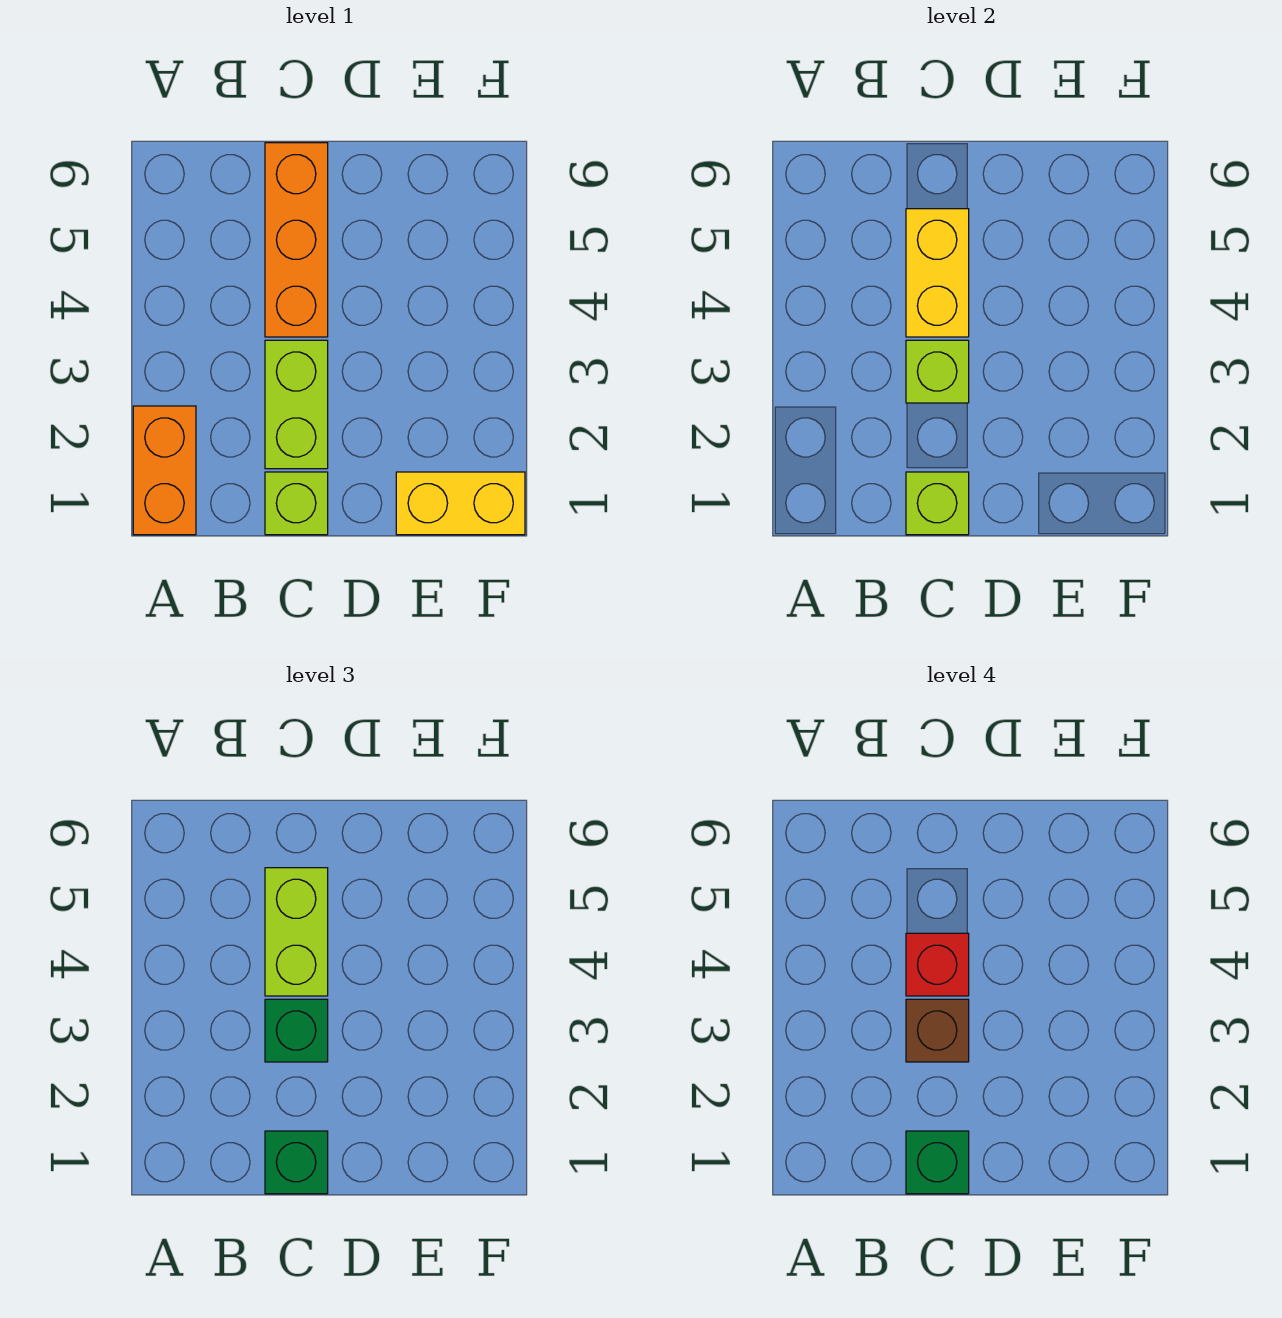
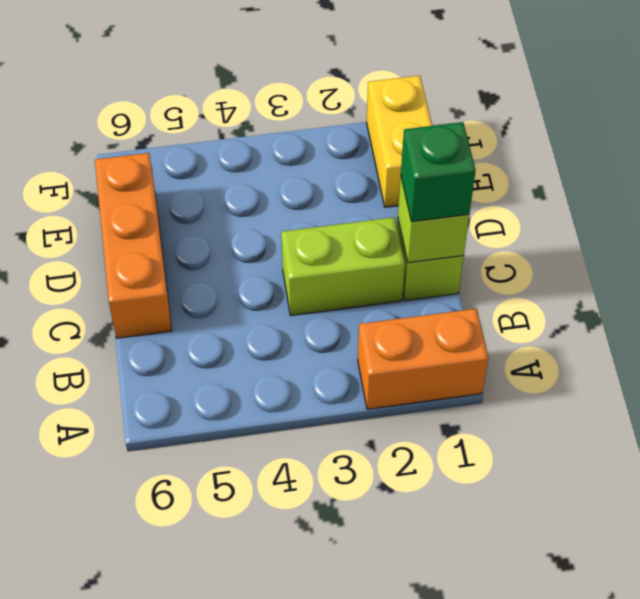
orange 1x3 brick [95,153,172,338] -> orange 1x3 brick turned to [265,143,328,337]
none -> lime 1x1 brick [906,340,969,403]
none -> yellow 1x2 brick [906,209,969,337]
none -> green 1x1 brick [265,999,328,1062]

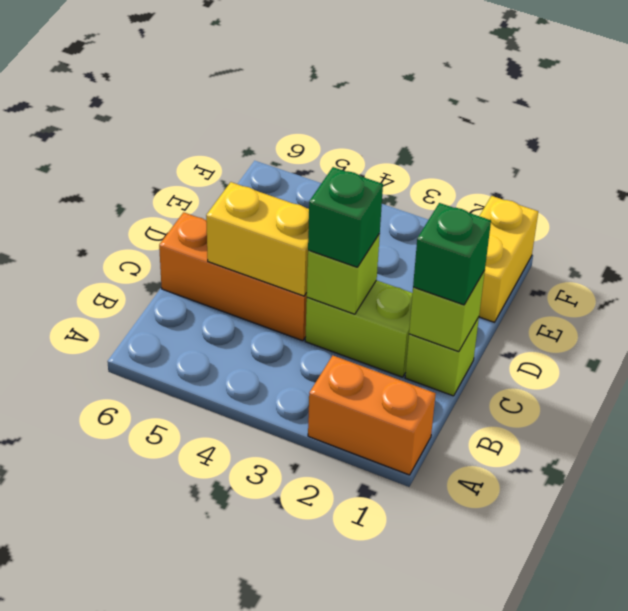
none -> lime 1x2 brick [265,868,328,996]
none -> green 1x1 brick [906,1131,969,1194]
none -> brown 1x1 brick [906,999,969,1062]

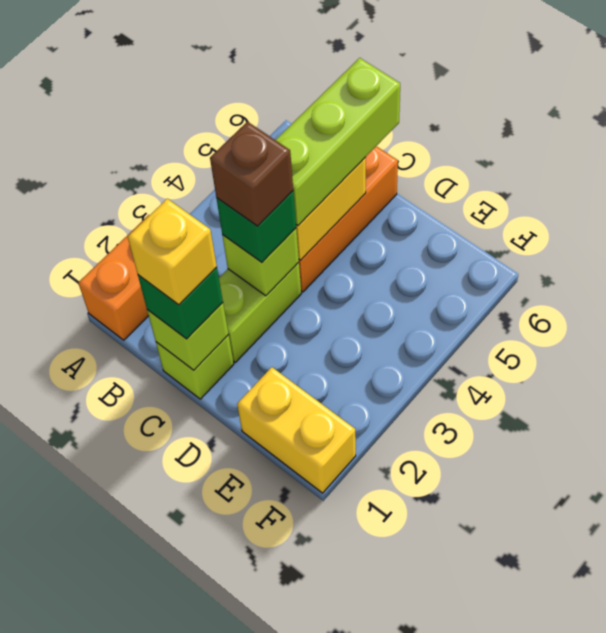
yellow 1x1 brick [128,199,217,305] -> green 1x1 brick [906,1131,969,1194]
lime 1x3 brick [276,58,400,225] -> lime 1x2 brick [265,868,328,996]
none -> red 1x1 brick [906,933,969,996]

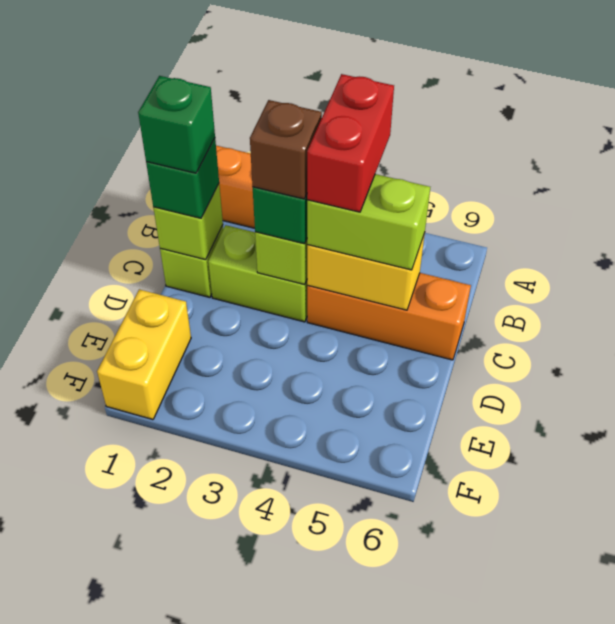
red 1x2 brick [307,74,394,212] -> red 1x1 brick [906,933,969,996]

